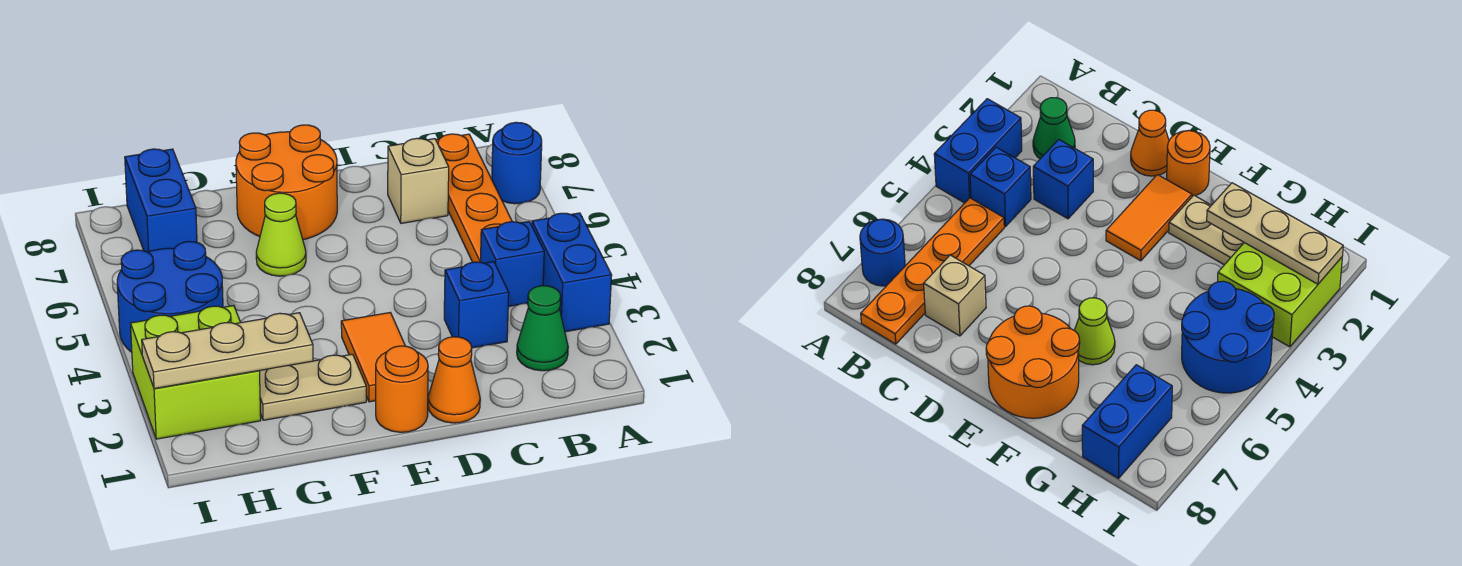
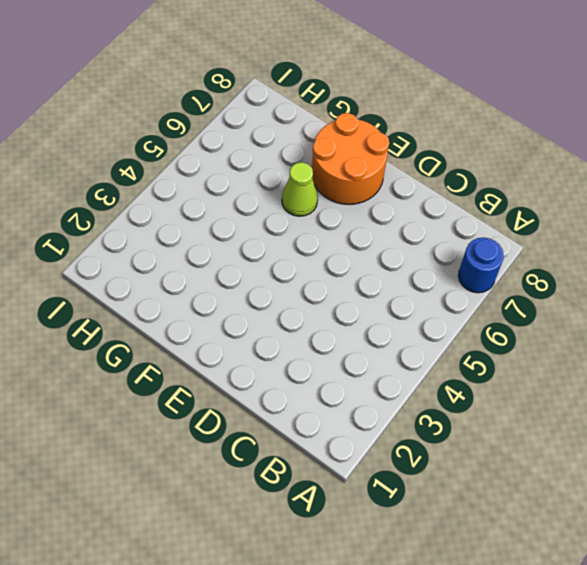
none -> blue 1x2 brick [532,213,612,332]
none -> green 1x1 cone [517,286,568,371]
none -> blue 1x1 brick [481,222,544,307]

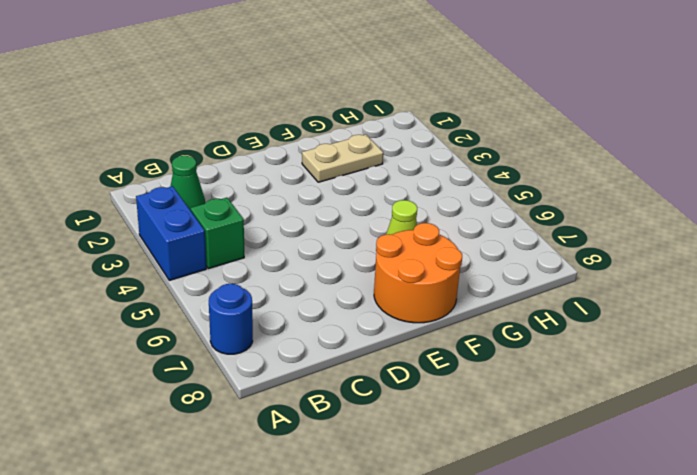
green 1x1 brick [191,198,244,269] -> blue 1x1 brick [481,222,544,307]
none -> orange 1x4 plate [436,134,512,262]
none -> blue 1x1 brick [444,262,509,348]
none -> tan 1x1 brick [388,138,449,223]

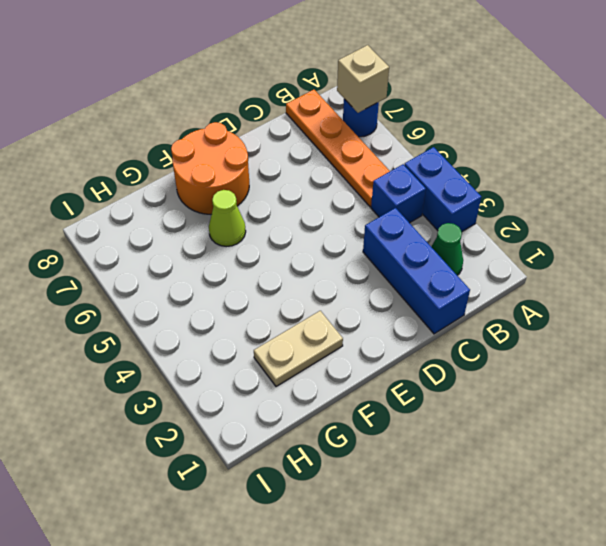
tan 1x1 brick [337,45,389,113] -> tan 1x1 brick moved to [388,138,449,223]
blue 1x3 brick [363,208,470,334] -> blue 1x1 brick [444,262,509,348]
none -> orange 1x1 cone [428,337,480,423]
none -> orange 1x1 round brick [376,346,428,432]
none -> orange 1x2 tile [341,313,405,402]

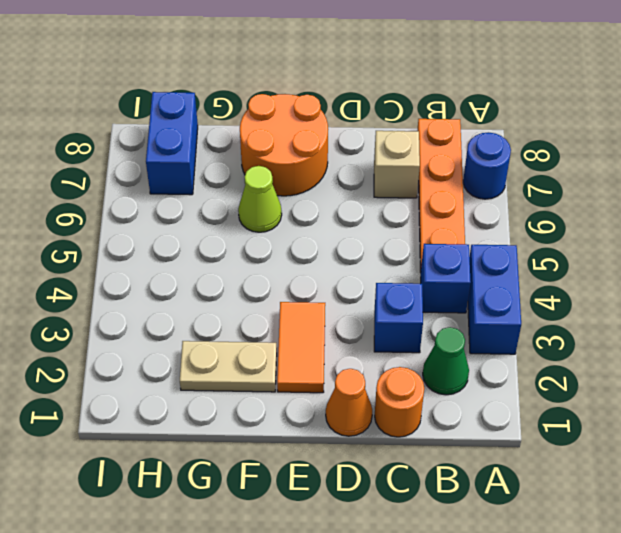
orange 1x1 round brick [375,367,424,437] -> orange 1x1 round brick moved to [376,346,428,432]
none -> lime 2x2 brick [131,306,261,439]
none -> blue 2x2 round brick [117,241,223,352]
none -> tan 1x3 plate [142,313,313,389]

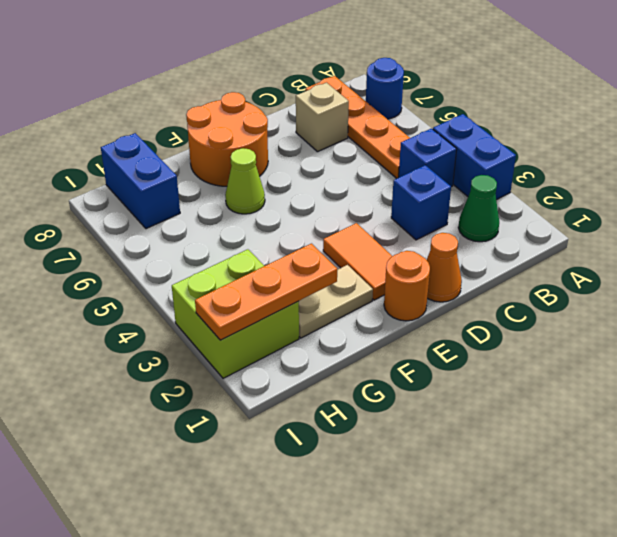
orange 1x3 plate [195,244,337,340] -> tan 1x3 plate [142,313,313,389]
none -> blue 2x2 round brick [117,241,223,352]

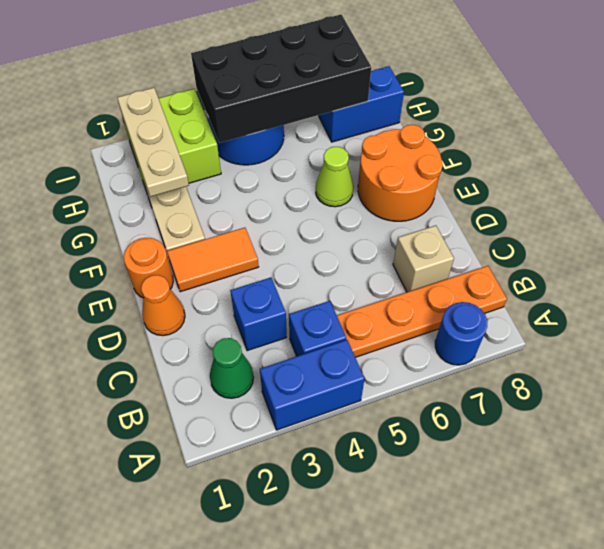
black 2x4 brick [191,14,371,143] -> none

